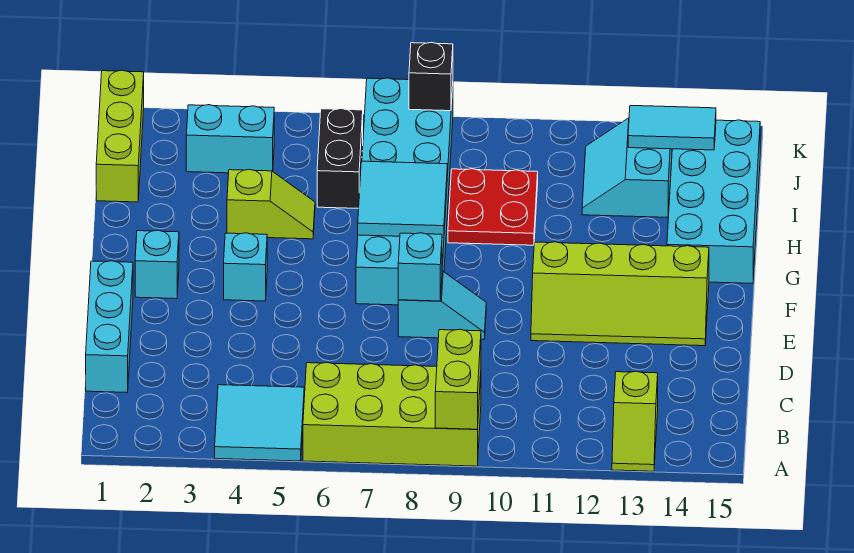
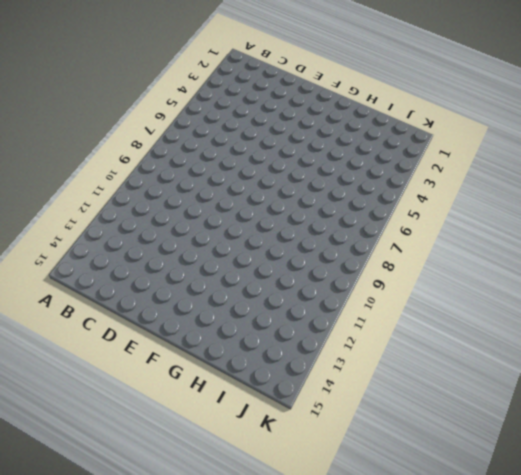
none -> cyan 2x2 tile [215,385,304,461]
none -> lime 2x4 brick [303,362,481,466]
none -> lime 1x2 slope [612,371,658,471]

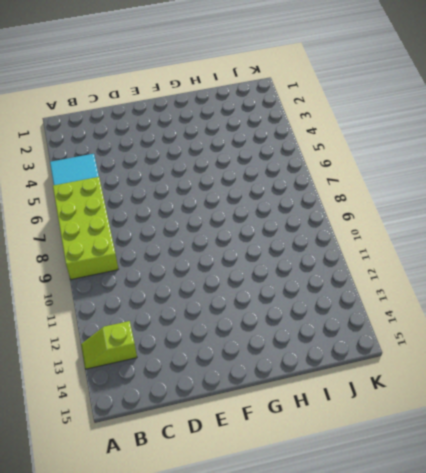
none -> cyan 1x3 brick [86,261,133,393]
none -> cyan 1x2 slope [398,271,486,339]
none -> lime 2x4 slope [531,242,709,346]

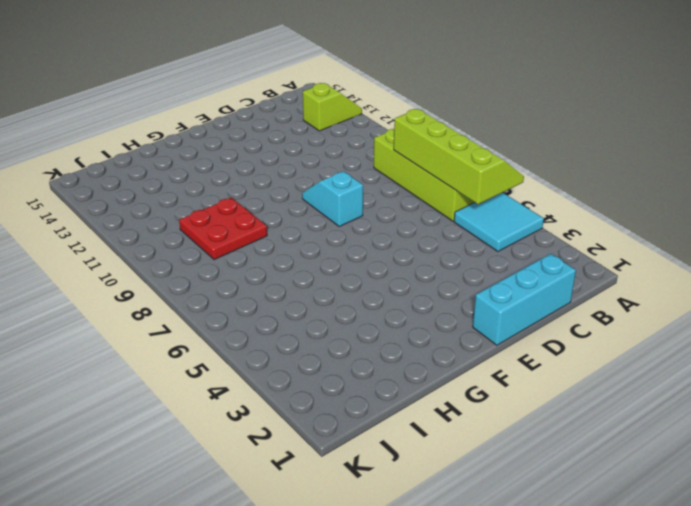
lime 2x4 slope [394,109,524,204] -> lime 2x4 slope moved to [531,242,709,346]
none -> cyan 1x1 brick [135,230,179,299]
none -> cyan 1x1 brick [224,233,267,301]
none -> cyan 2x6 brick [356,78,453,305]

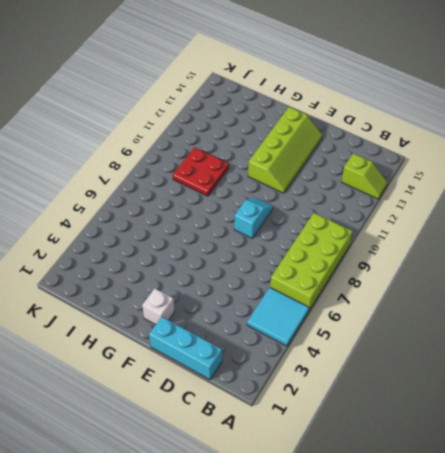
white 1x1 brick [142,289,175,325] -> cyan 1x1 brick [135,230,179,299]
none -> cyan 1x1 brick [224,233,267,301]
none -> cyan 2x6 brick [356,78,453,305]
none -> cyan 2x4 brick [667,120,760,283]

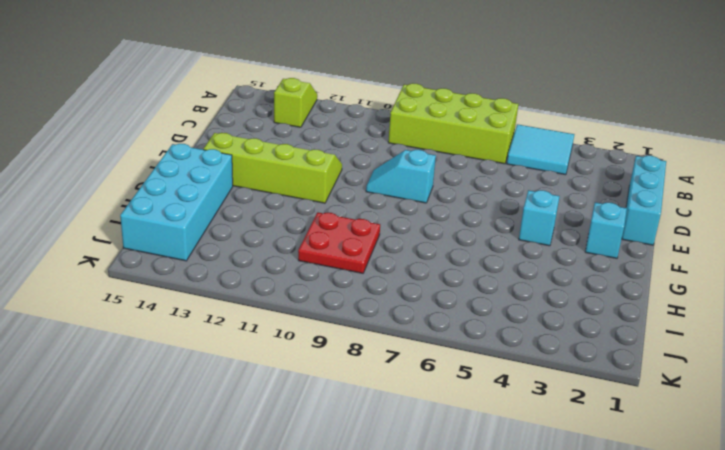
none -> cyan 2x6 brick [356,78,453,305]
none -> lime 1x2 slope [227,169,315,239]
none -> lime 1x3 brick [96,70,144,202]

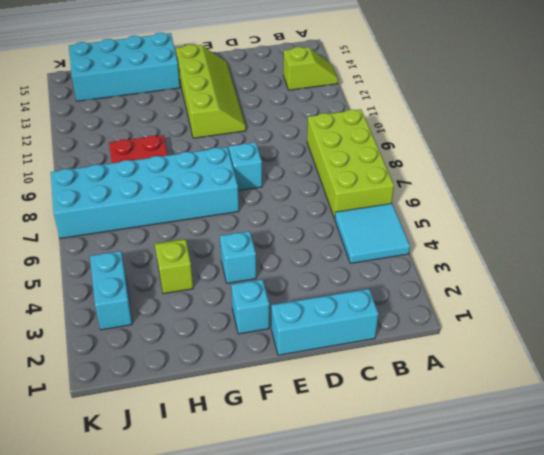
none -> lime 1x3 brick [96,70,144,202]
none -> black 1x2 brick [317,109,363,208]
none -> cyan 2x2 slope [582,118,672,217]

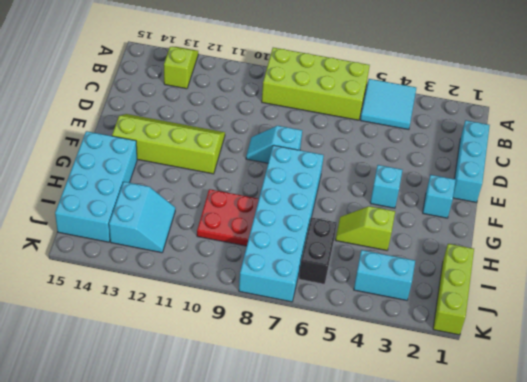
none -> lime 1x2 brick [435,329,481,429]
none -> cyan 1x1 brick [398,233,442,301]
none -> cyan 2x2 tile [358,161,448,238]

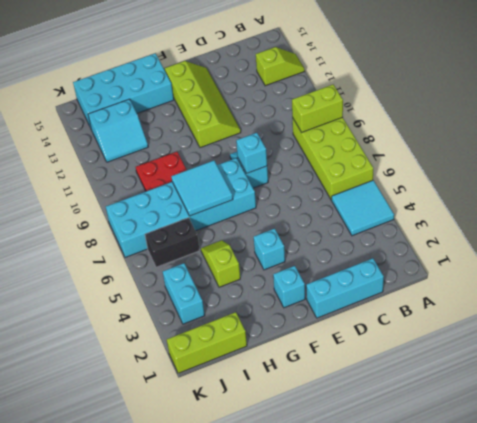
none -> cyan 1x2 tile [628,106,716,150]
none -> black 1x1 brick [409,42,453,111]

